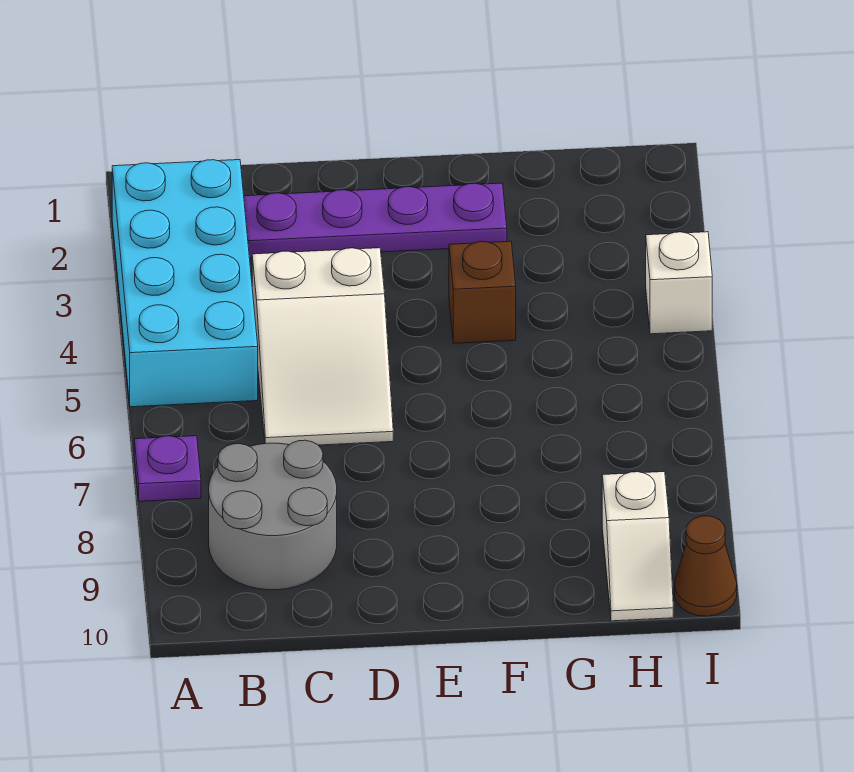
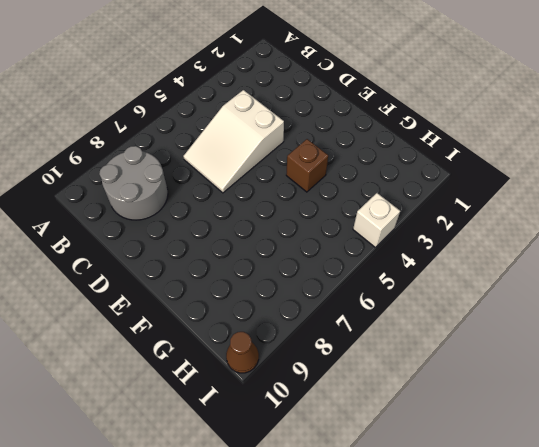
none -> cyan 2x4 brick [112,160,258,407]
none -> purple 1x1 plate [134,436,201,501]

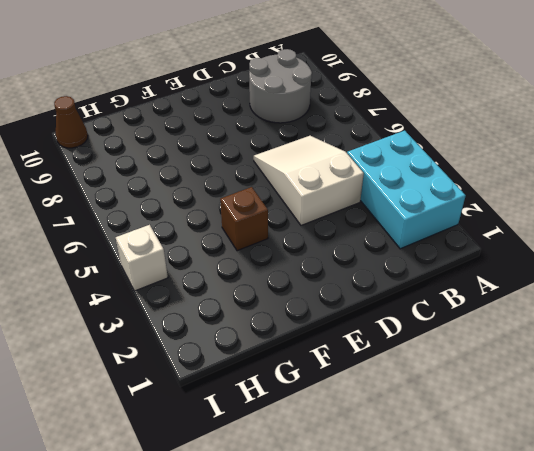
cyan 2x3 brick [347,131,466,249] -> cyan 2x4 brick [112,160,258,407]
none -> purple 1x1 plate [134,436,201,501]
none -> purple 1x4 plate [244,183,507,258]

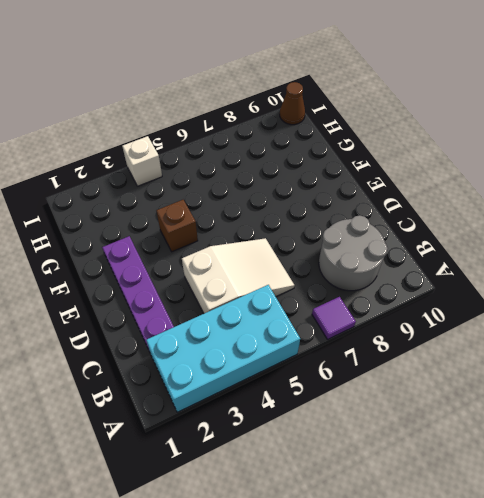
purple 1x1 tile [312,297,356,339] -> purple 1x1 plate [134,436,201,501]
none -> white 1x2 slope [602,472,673,621]

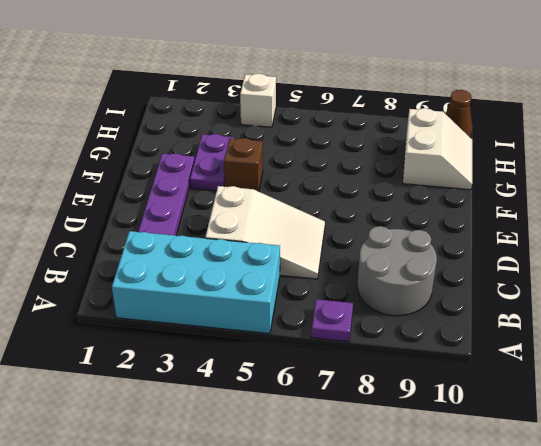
purple 1x2 plate [190,134,234,191] -> none
white 2x2 slope [403,108,472,190] -> white 1x2 slope [602,472,673,621]

